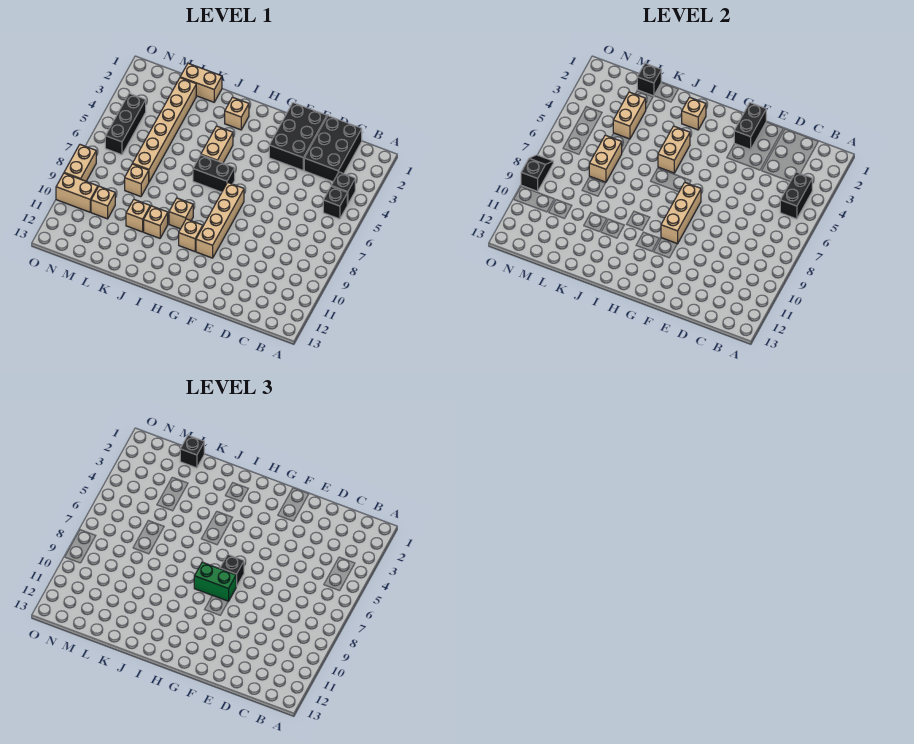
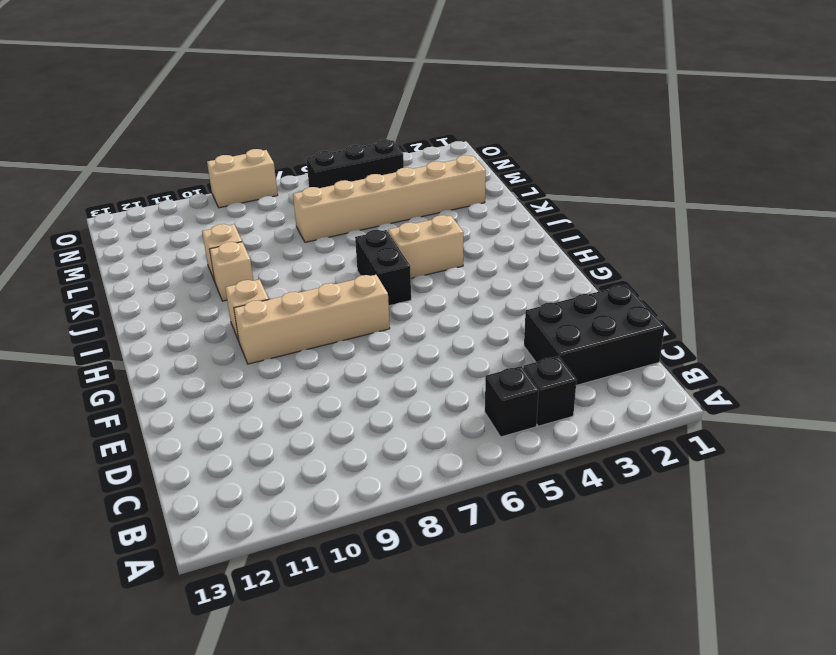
none -> black 2x3 brick [269,103,327,170]
none -> tan 1x1 brick [225,97,249,130]
none -> tan 1x1 brick [169,198,193,229]
none -> tan 1x2 brick [180,63,222,102]

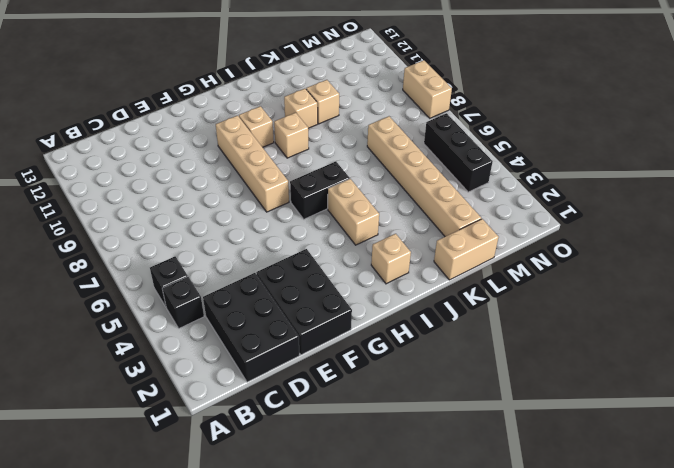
none -> tan 1x1 brick [125,164,149,197]
none -> tan 1x1 brick [91,186,115,219]
none -> tan 1x2 brick [56,173,98,212]
none -> black 1x2 brick [780,172,812,219]

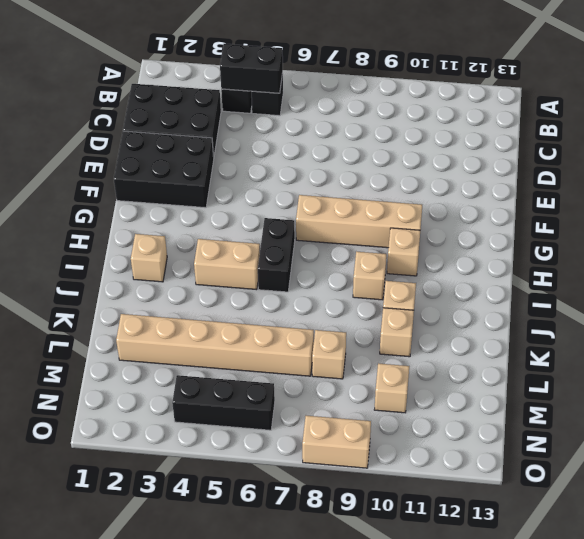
none -> tan 1x2 brick [180,63,222,102]
none -> tan 1x2 brick [56,173,98,212]
none -> black 1x2 brick [734,103,766,149]
none -> tan 1x3 brick [661,183,701,244]

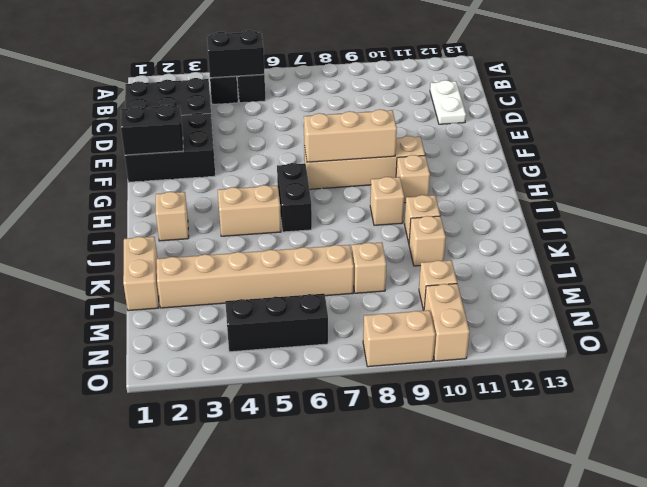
white 1x2 plate [430,80,466,124] -> none
none -> tan 1x1 brick [682,97,706,130]
none -> tan 1x2 brick [658,126,690,173]
none -> black 1x1 brick [637,63,661,96]
none -> tan 1x2 brick [613,92,646,139]

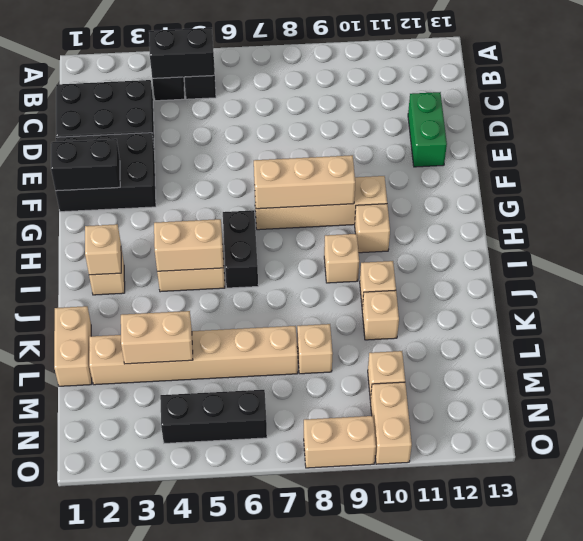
green 1x2 brick [408,92,447,167] -> green 1x2 brick moved to [194,562,236,601]
none -> black 1x1 brick [637,63,661,96]
none -> tan 1x2 brick [589,135,622,182]
none -> black 1x2 slope [521,155,553,191]
none -> black 1x1 brick [220,555,244,587]

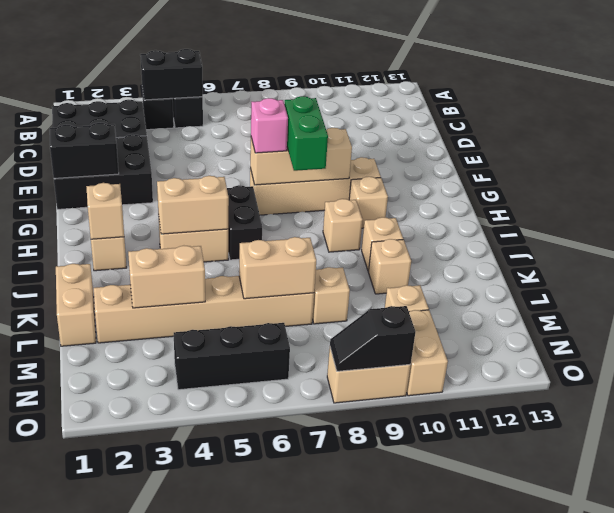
pink 1x1 brick [251,98,288,153] -> black 1x1 brick [220,555,244,587]
none -> black 1x1 brick [637,63,661,96]
none -> black 1x1 brick [180,435,204,468]

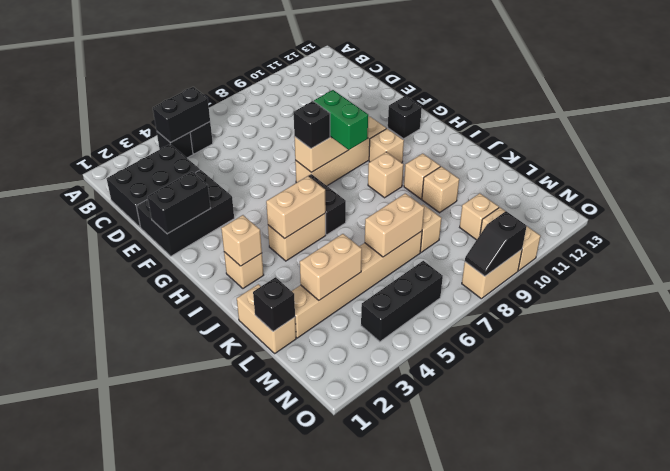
black 1x1 brick [388,96,422,139] -> black 1x1 brick moved to [180,435,204,468]

